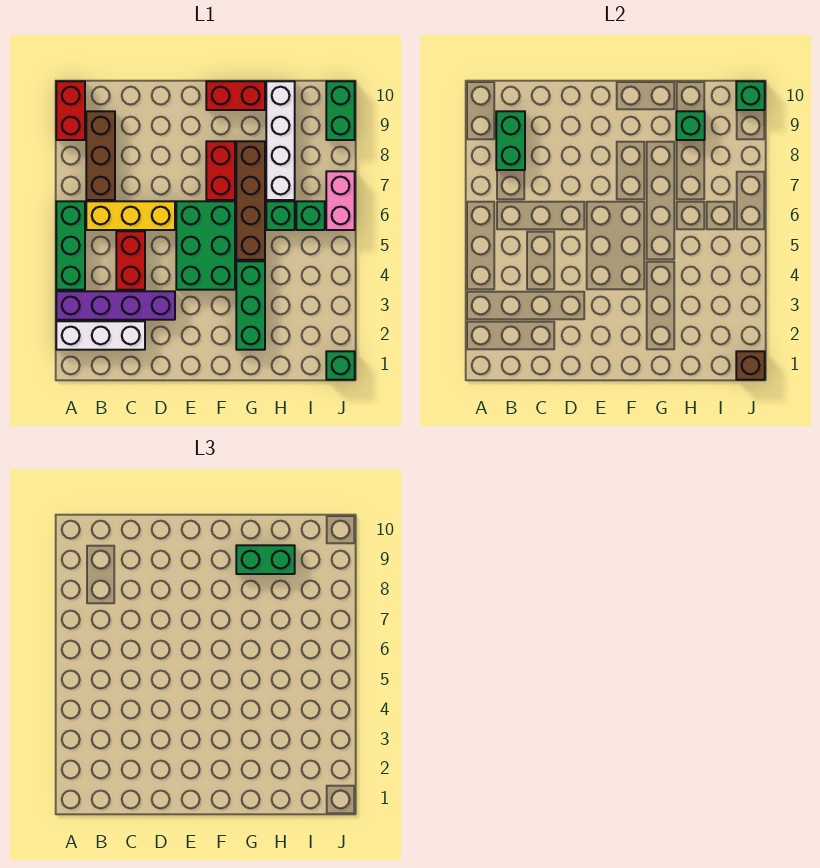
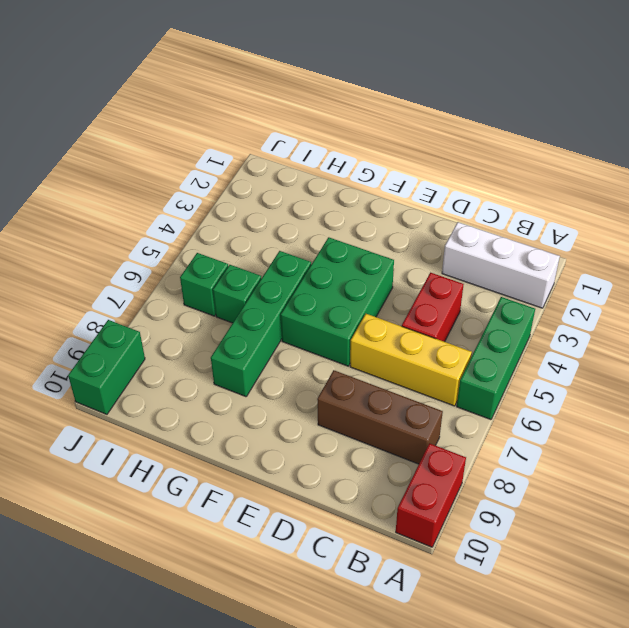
brown 1x3 brick [317,370,443,464] -> brown 1x3 brick turned to [86,111,115,200]
green 1x4 brick [211,251,311,397] -> brown 1x4 brick [236,141,265,260]
none -> purple 1x4 brick [56,291,175,320]
none -> red 1x2 brick [206,141,235,200]
none -> red 1x2 brick [206,81,265,110]

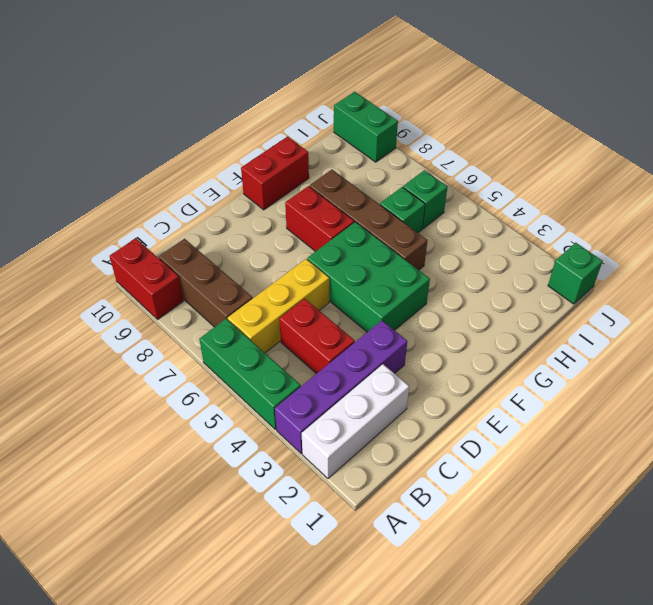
none -> green 1x3 brick [236,261,265,350]
none -> white 1x4 brick [266,81,295,200]
none -> pink 1x2 brick [326,171,355,230]

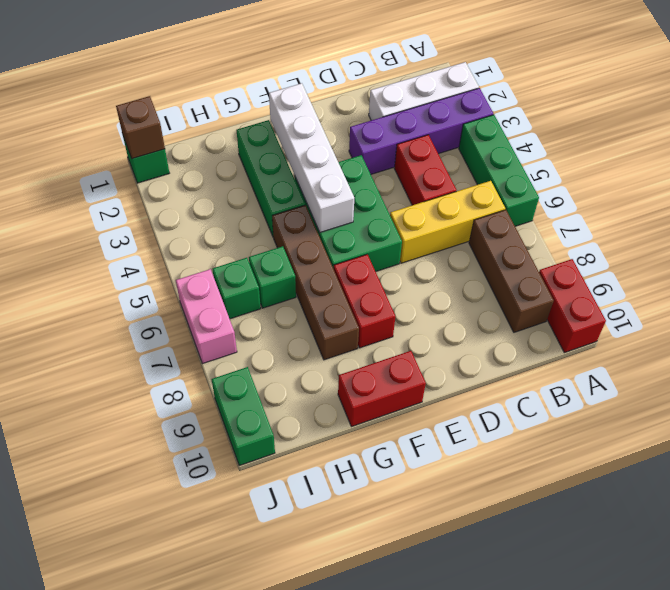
white 1x4 brick [269,83,354,232] -> white 1x4 brick moved to [266,81,295,200]
none -> green 1x2 brick [496,111,525,170]
none -> green 1x1 brick [676,111,705,140]
none -> green 1x1 brick [736,81,765,110]

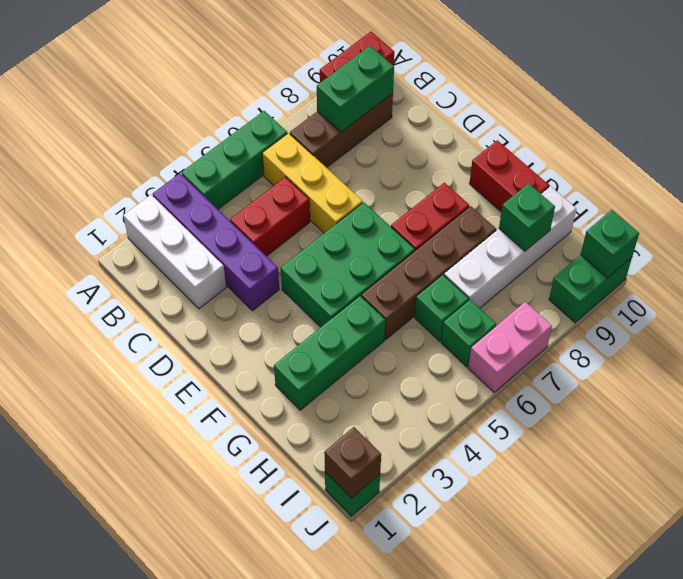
none -> green 1x2 brick [236,545,295,574]

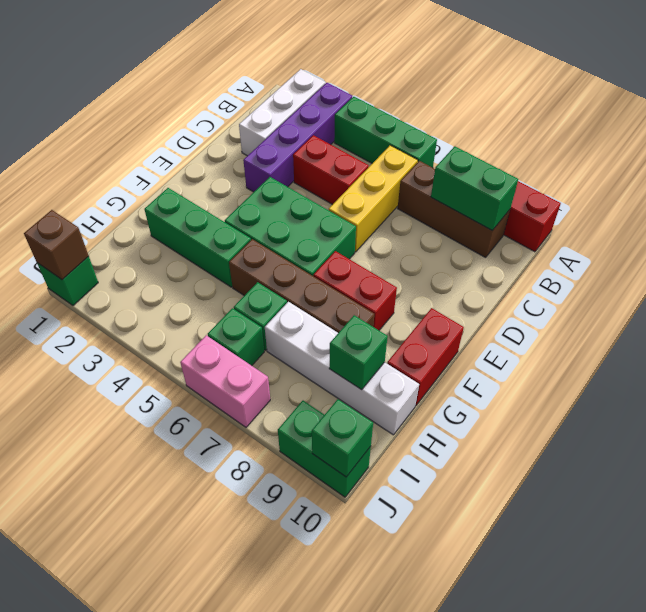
none -> green 1x2 brick [236,545,295,574]

